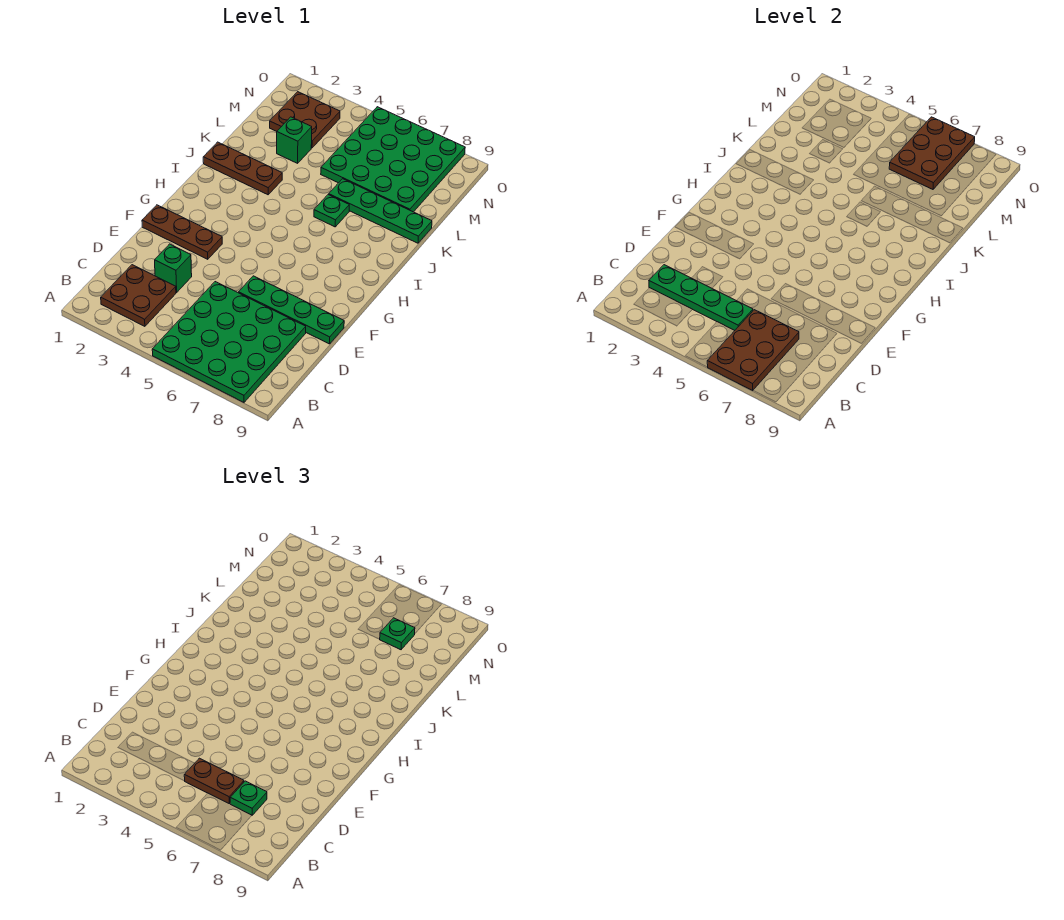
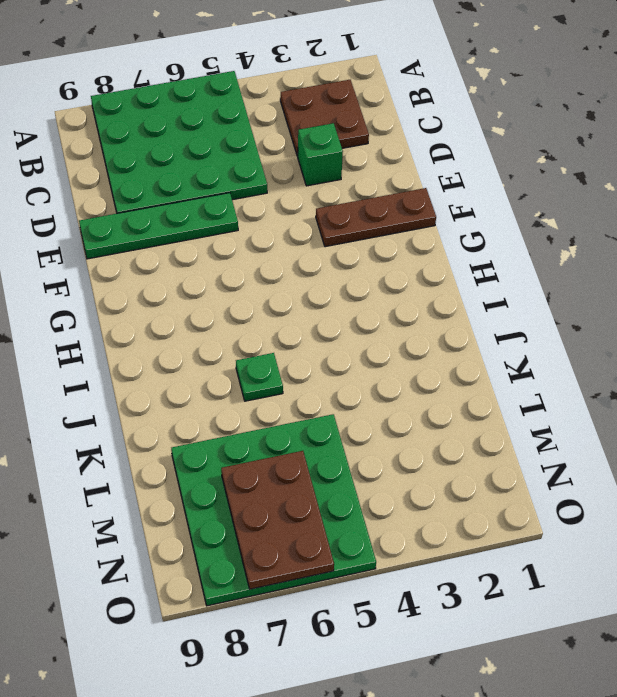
none -> brown 1x3 plate [203,142,282,195]
none -> green 1x4 plate [329,179,432,243]
none -> green 1x1 brick [277,117,312,163]

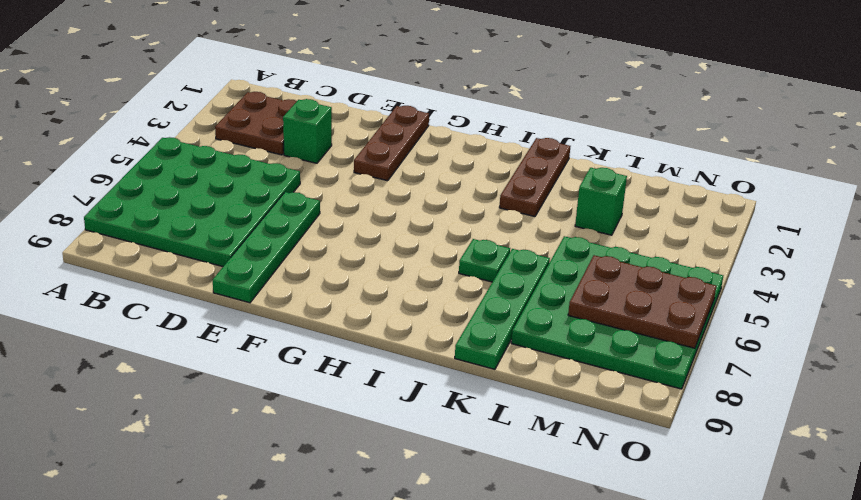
none -> brown 2x2 plate [270,92,340,148]
none -> brown 2x3 plate [707,310,799,390]
none -> green 1x4 plate [649,265,753,330]

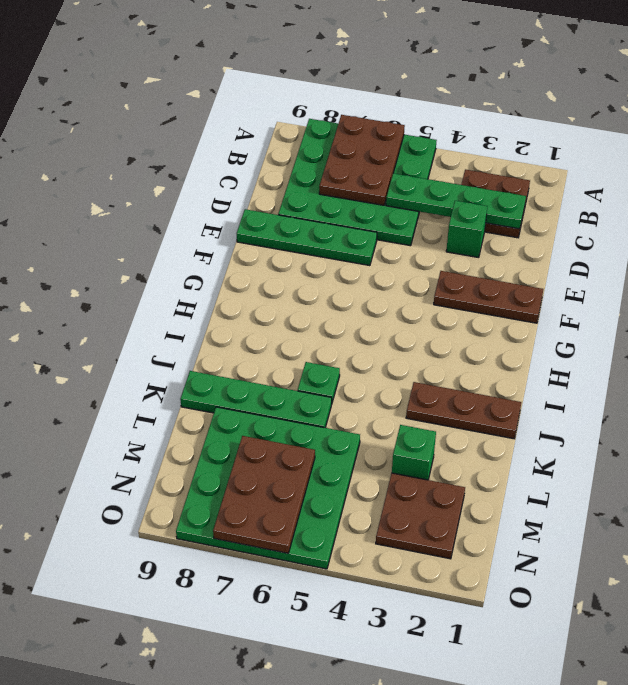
none -> brown 1x2 plate [184,758,244,803]
none -> green 1x1 plate [230,781,267,815]
none -> green 1x1 plate [380,618,415,650]

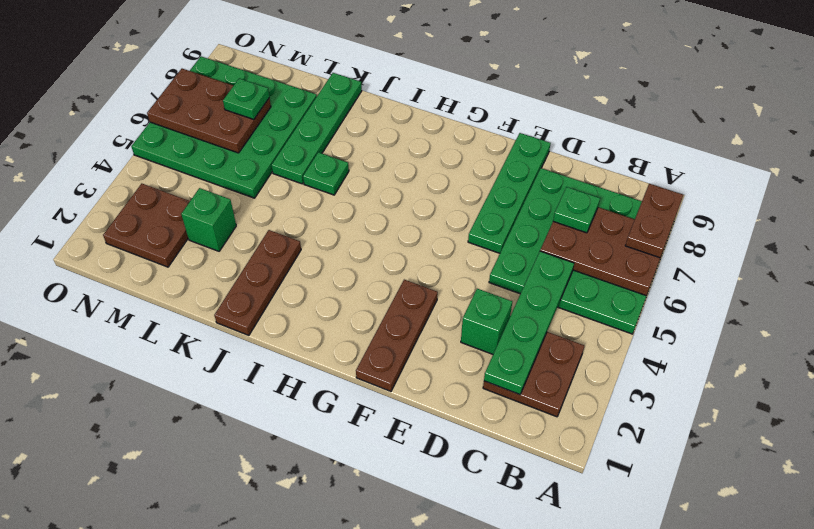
brown 1x2 plate [625,184,683,258] -> brown 1x2 plate moved to [184,758,244,803]

